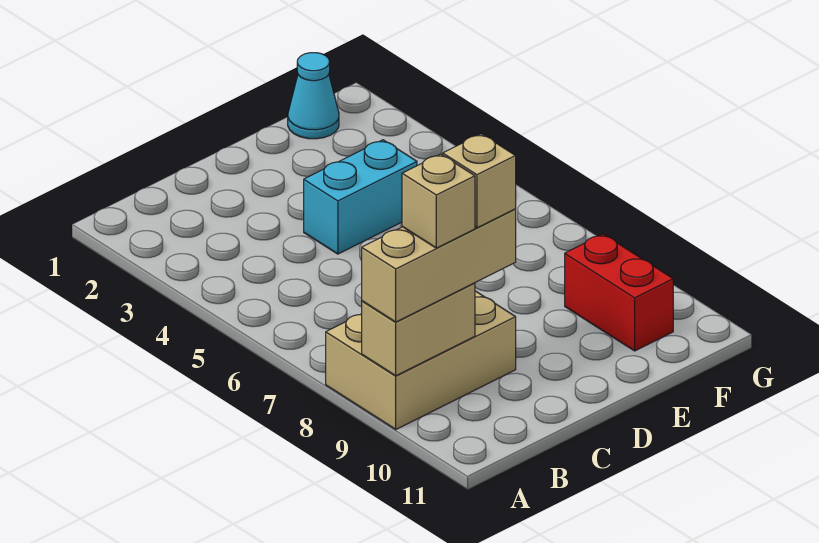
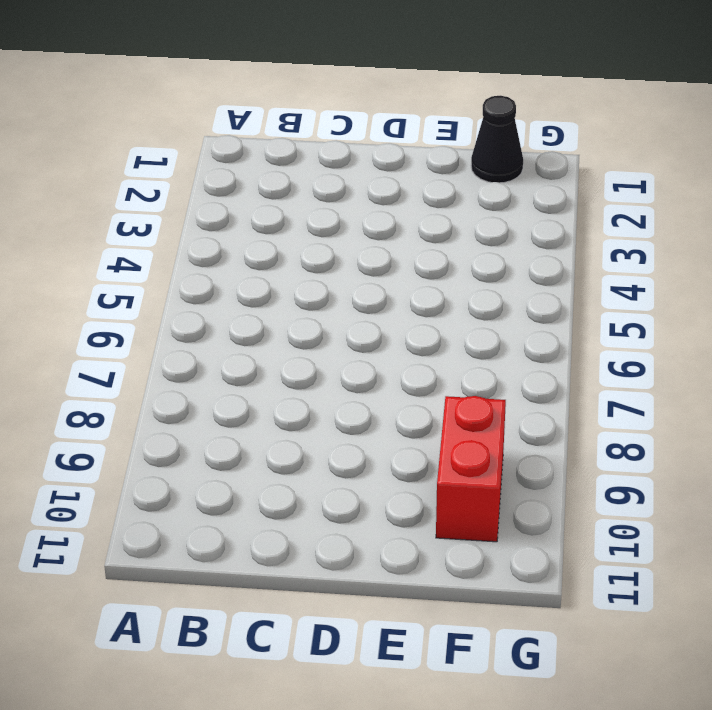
black 1x1 cone [471,96,523,183] -> cyan 1x1 cone [288,53,339,139]
none -> tan 2x3 brick [326,291,516,429]
none -> cyan 1x2 brick [304,140,417,254]

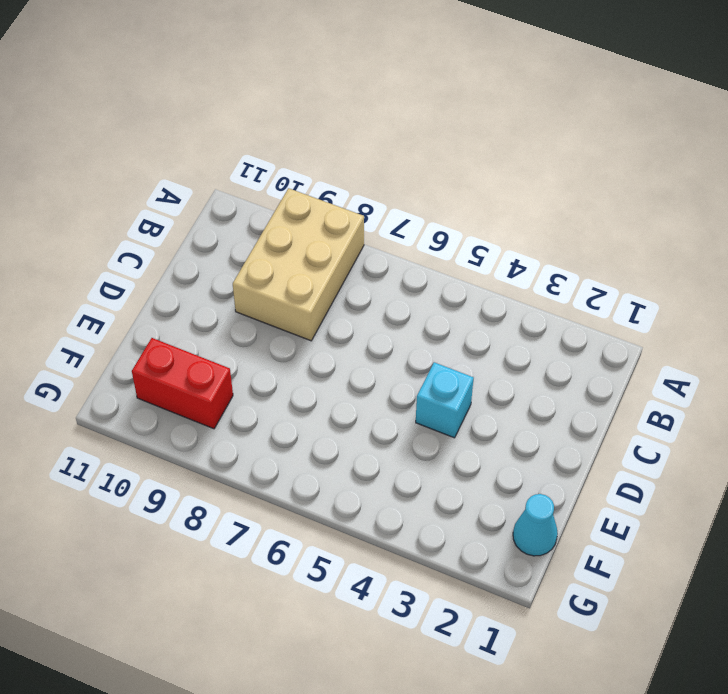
cyan 1x1 brick [416,362,474,438] -> cyan 1x2 brick [304,140,417,254]
none -> tan 1x2 brick [362,283,475,376]
none -> tan 1x3 brick [362,209,516,322]

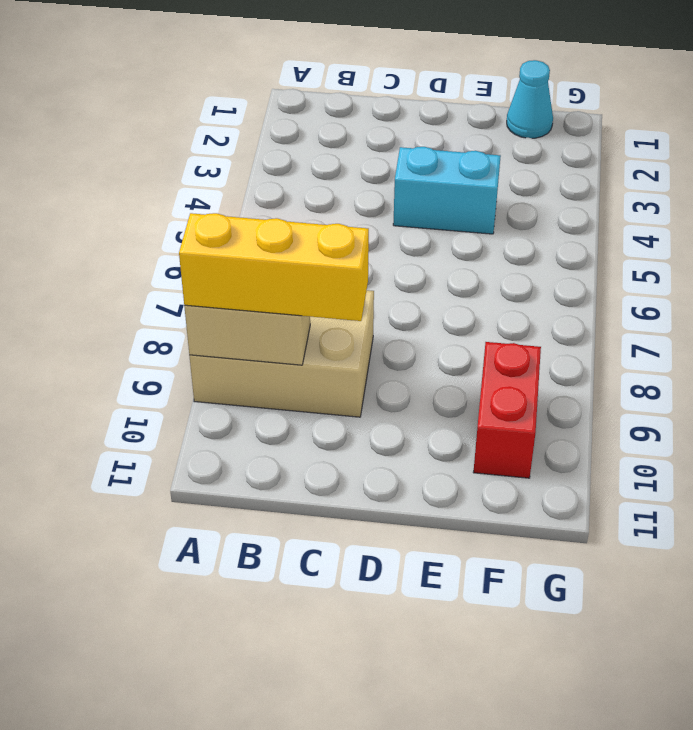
yellow 1x3 brick [179,213,369,321] -> tan 1x3 brick [362,209,516,322]
none -> tan 1x1 brick [402,154,475,248]
none -> tan 1x1 brick [443,134,516,228]

